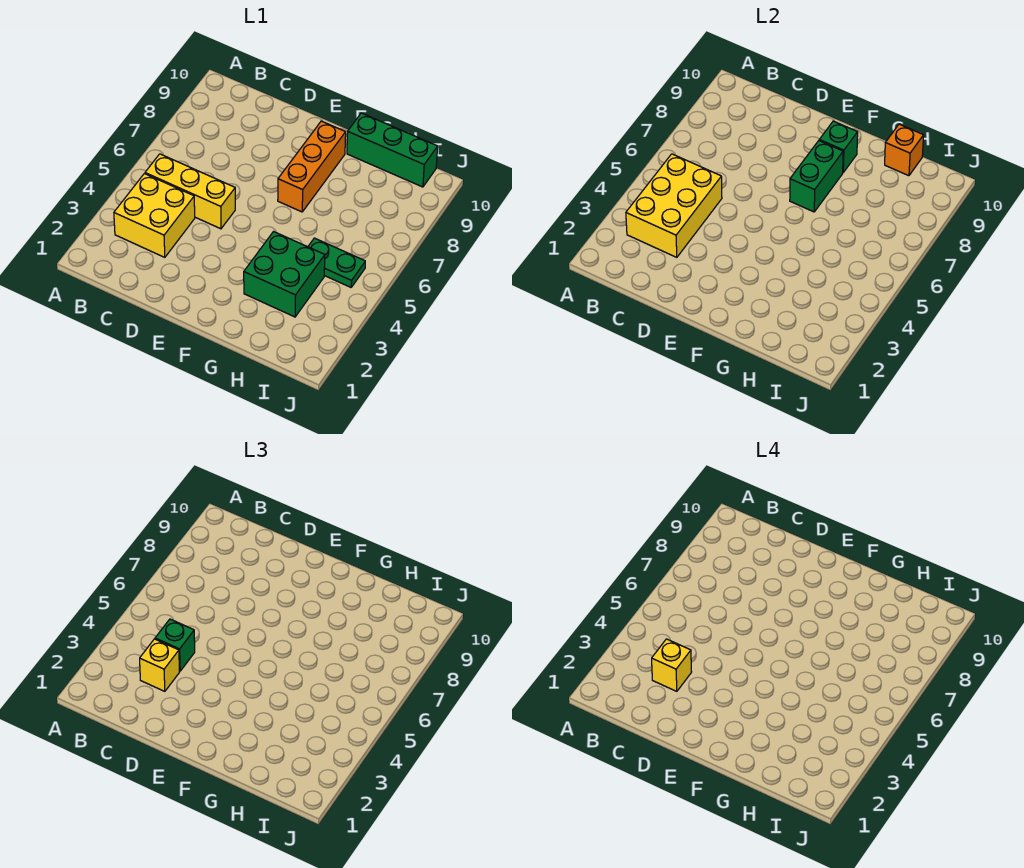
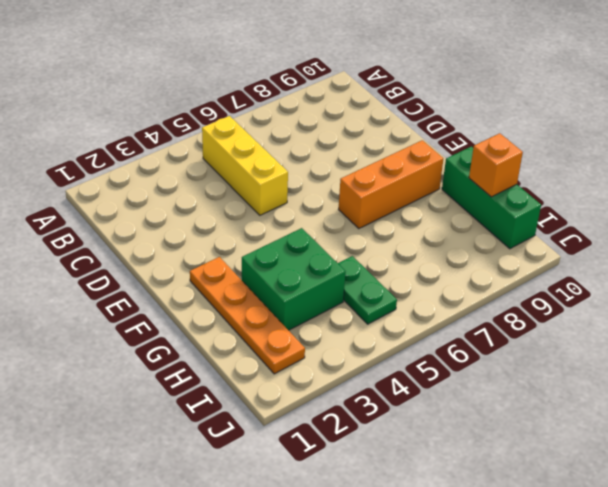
orange 1x4 plate [190,257,305,374] -> none
none -> yellow 2x2 brick [114,174,195,257]
none -> yellow 2x3 brick [626,154,722,257]
none -> green 1x2 brick [790,141,843,212]

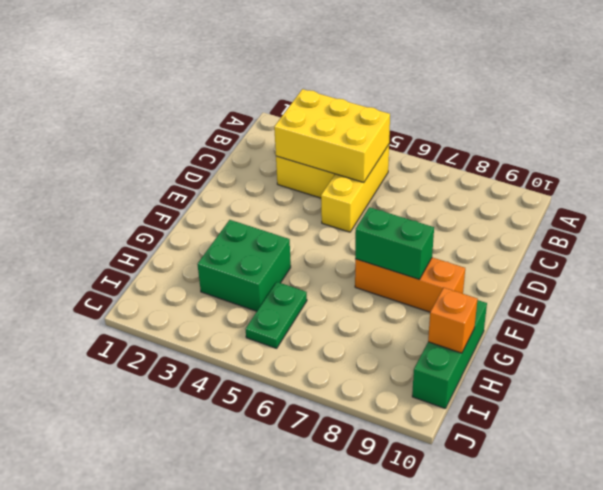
none -> green 1x1 brick [819,121,858,172]
none -> yellow 1x1 brick [140,639,179,691]
none -> green 1x1 brick [155,619,195,671]

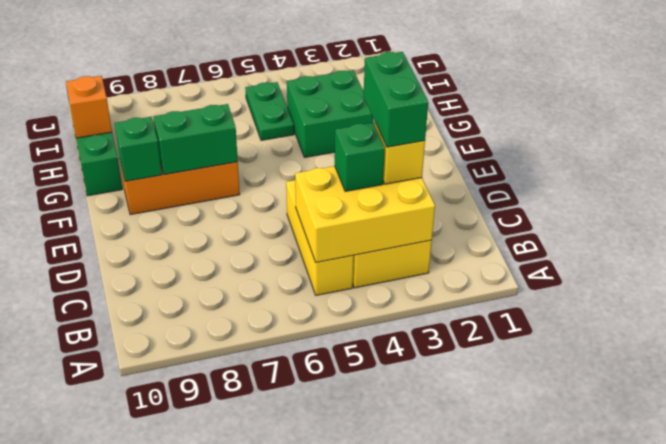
green 1x2 brick [364,52,428,147] -> yellow 1x1 brick [652,639,691,691]

